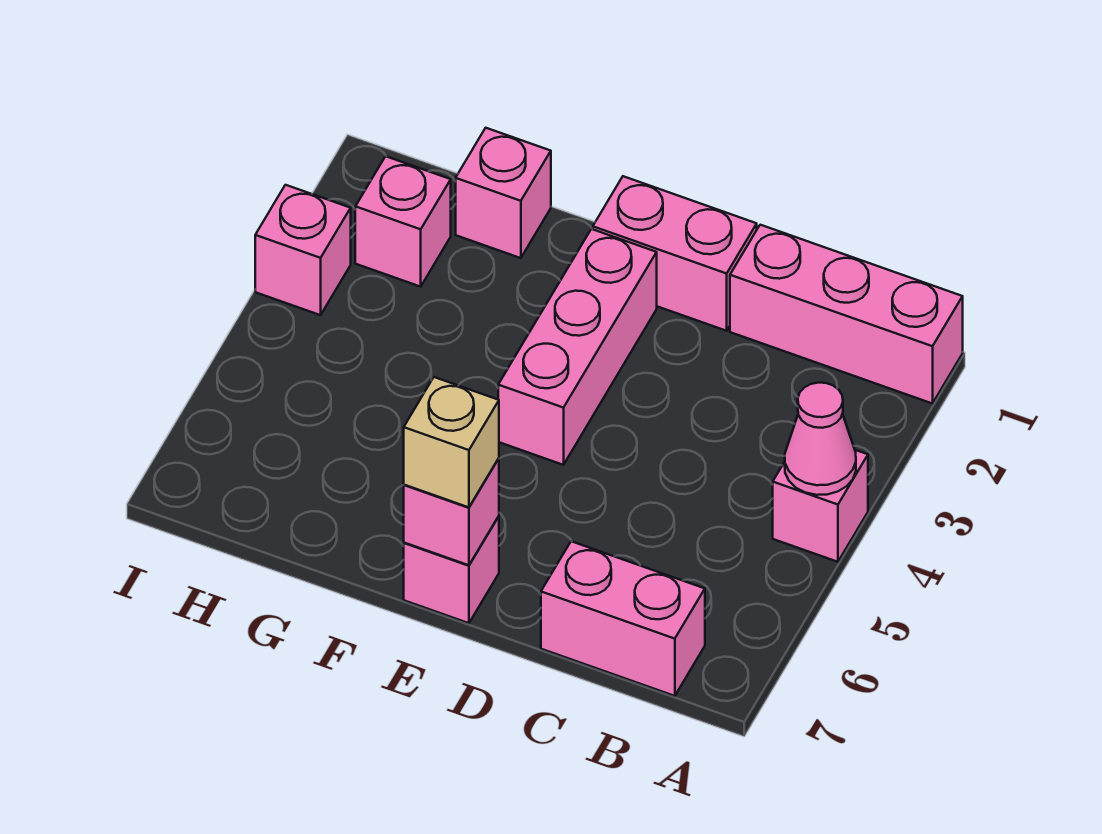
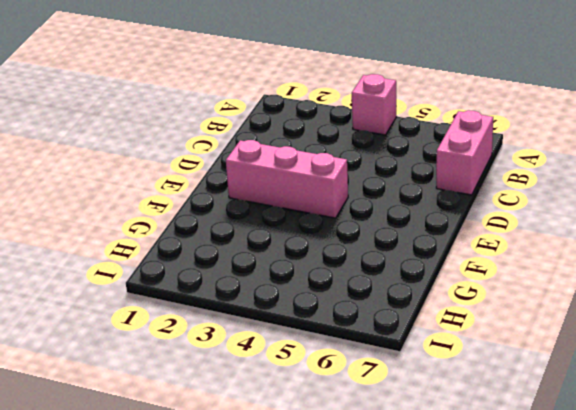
none -> pink 1x3 brick [730,225,963,404]
none -> pink 1x2 brick [593,176,757,331]
none -> pink 1x1 brick [404,516,499,623]

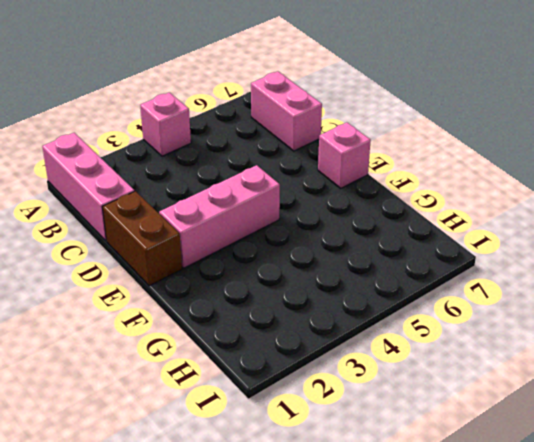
brown 1x2 brick [102,191,182,286] -> pink 1x2 brick [593,176,757,331]
none -> pink 1x1 brick [456,128,551,258]
none -> pink 1x1 brick [355,156,451,287]
none -> pink 1x1 brick [255,185,351,315]

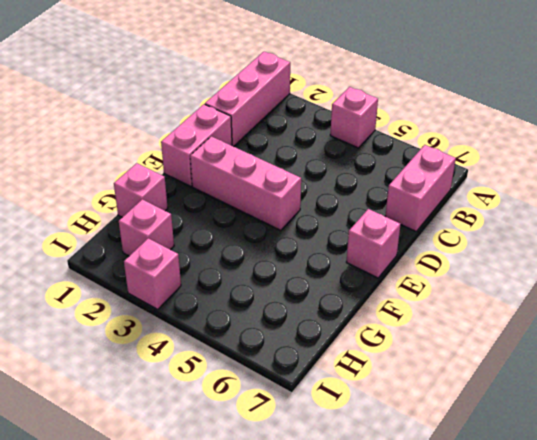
none -> pink 1x1 cone [785,383,856,495]
none -> pink 1x1 brick [404,458,499,565]
none -> tan 1x1 brick [404,377,499,507]

